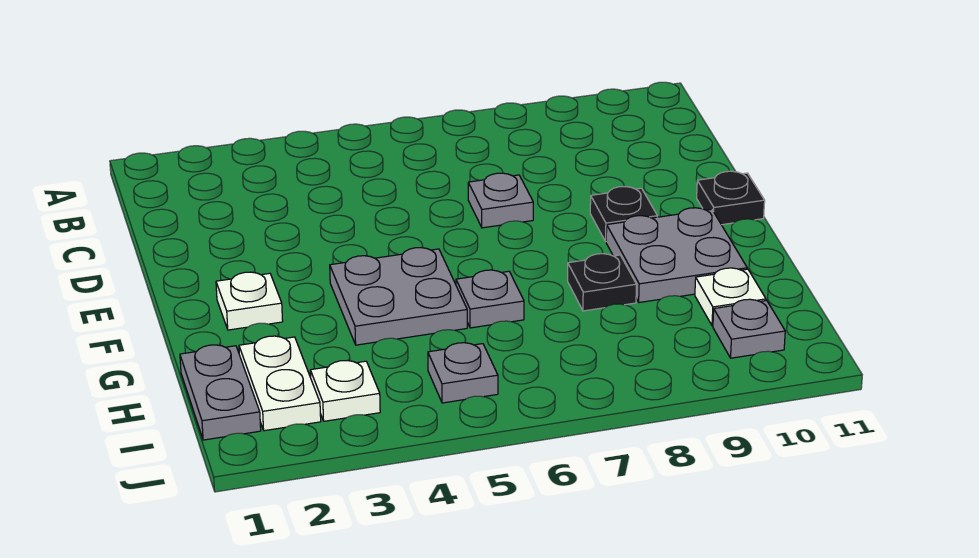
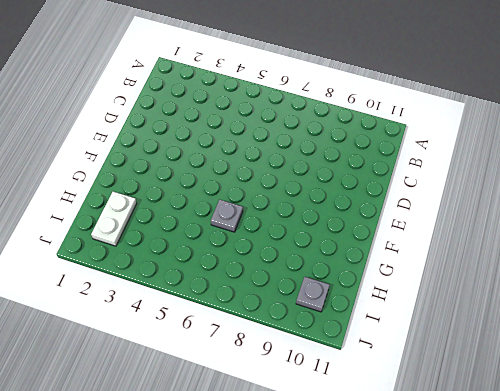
none -> grey 1x1 plate [468,173,533,228]
none -> black 1x1 plate [590,187,657,241]
none -> black 1x1 plate [697,171,765,225]

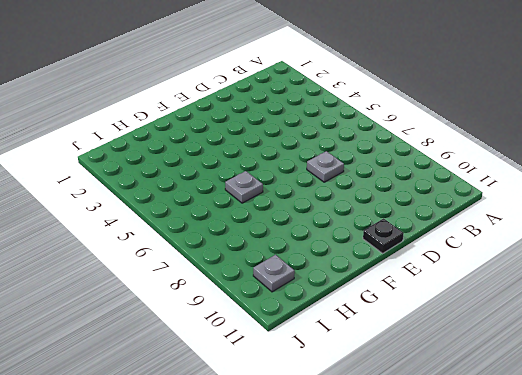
none -> black 1x1 plate [590,187,657,241]
none -> white 1x1 plate [216,272,283,330]
none -> grey 2x2 plate [330,248,467,345]

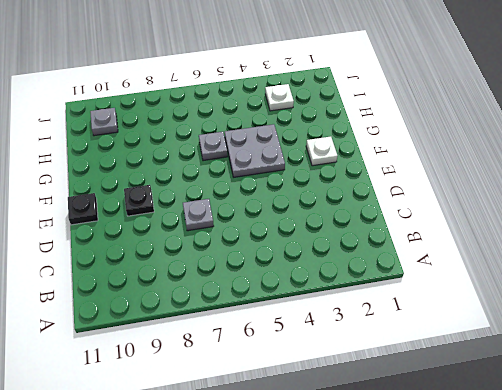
none -> grey 2x2 plate [606,208,747,303]
none -> black 1x1 plate [568,253,637,311]
none -> grey 1x2 plate [180,345,261,440]

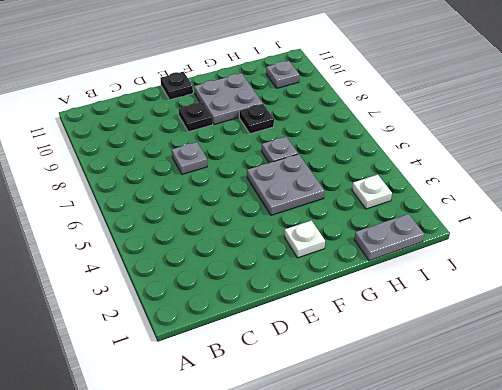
none -> white 1x2 plate [239,336,321,431]
none -> white 1x1 plate [695,268,766,326]
none -> grey 1x1 plate [428,343,498,403]

